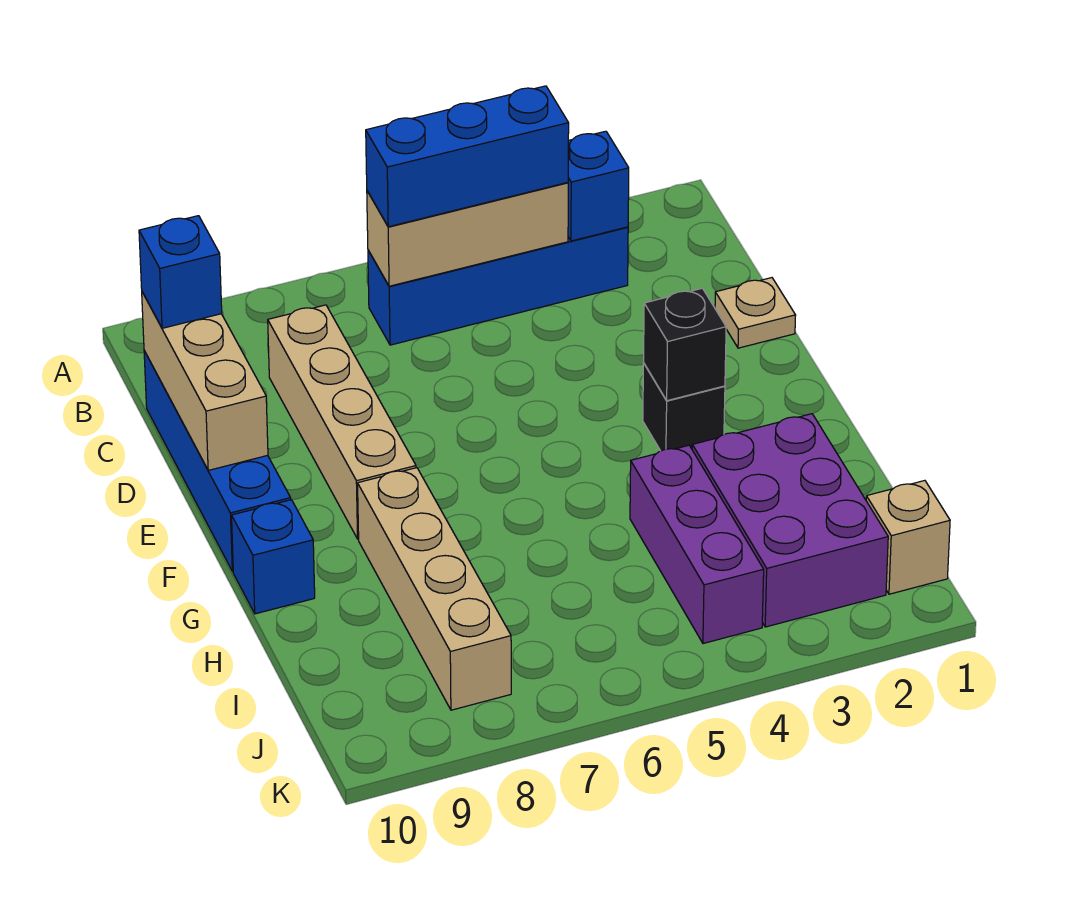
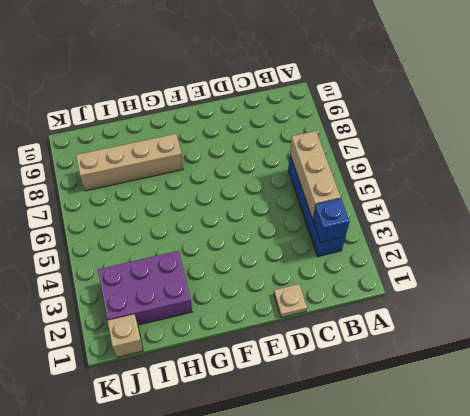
none -> tan 1x4 brick [268,305,416,539]
none -> blue 1x4 brick [144,351,291,571]
none -> black 1x1 brick [643,363,725,451]

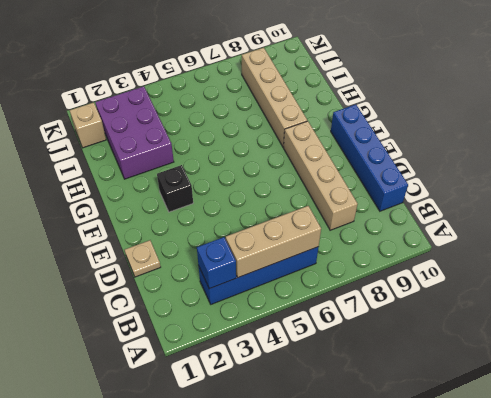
none -> blue 1x1 brick [232,500,315,614]
none -> purple 1x3 brick [630,445,764,644]
none -> tan 1x3 brick [142,292,268,470]

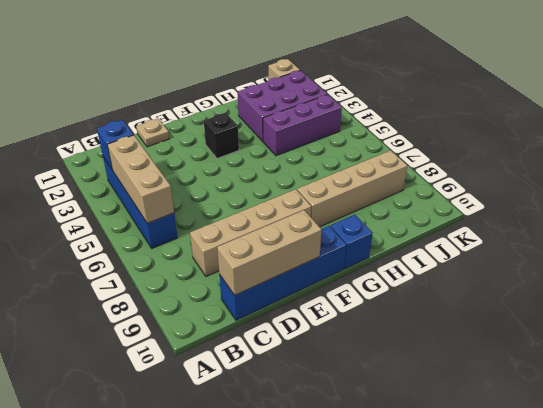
none -> black 1x1 brick [644,288,726,401]
none -> blue 1x3 brick [366,86,569,227]
none -> blue 1x1 brick [139,216,222,328]

